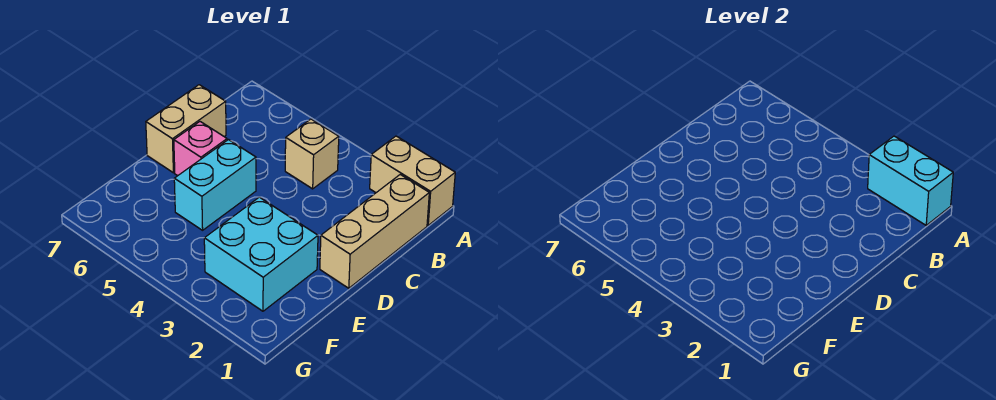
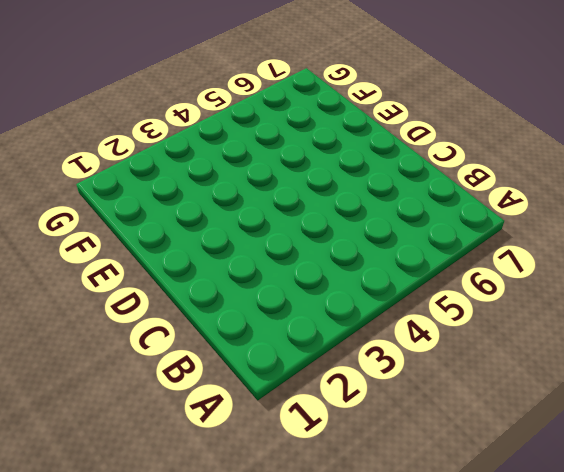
none -> tan 1x2 brick [370,136,455,225]
none -> tan 1x3 brick [320,175,429,288]

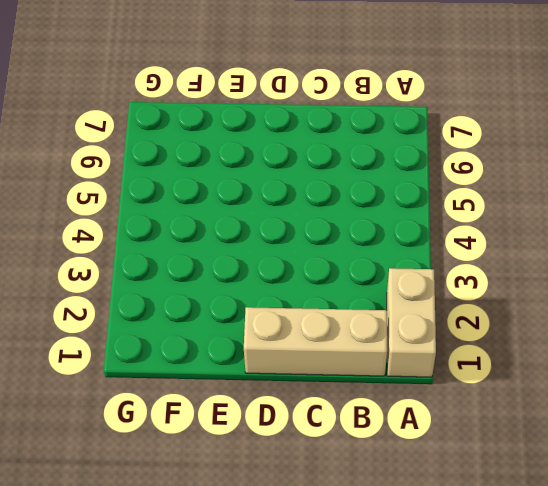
none -> tan 1x1 brick [285,119,339,189]
none -> tan 1x2 brick [146,85,226,173]

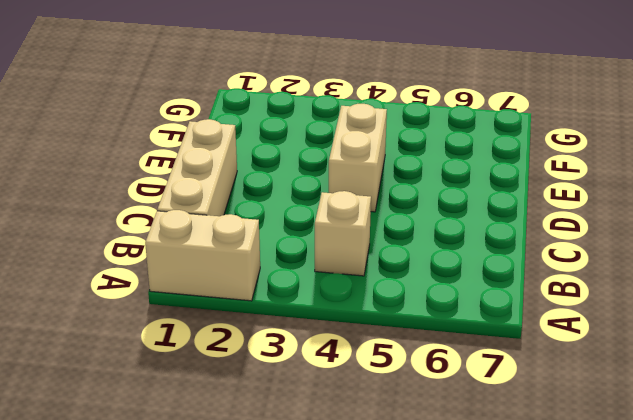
tan 1x2 brick [329,104,387,212] -> tan 1x2 brick moved to [146,85,226,173]
none -> cyan 1x2 brick [174,140,256,230]
none -> pink 1x1 brick [174,122,227,176]

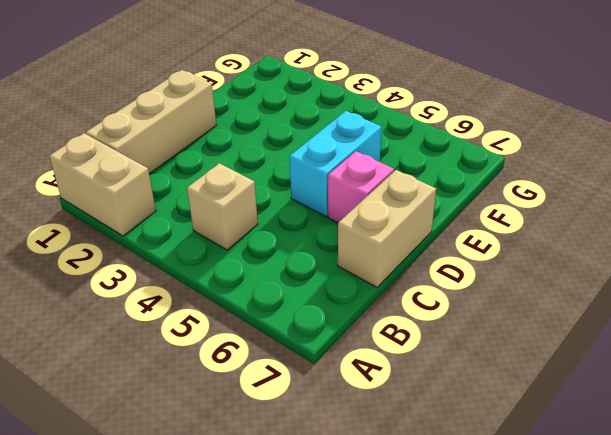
none -> cyan 2x2 brick [204,197,318,311]
none -> cyan 1x2 brick [868,136,953,225]

